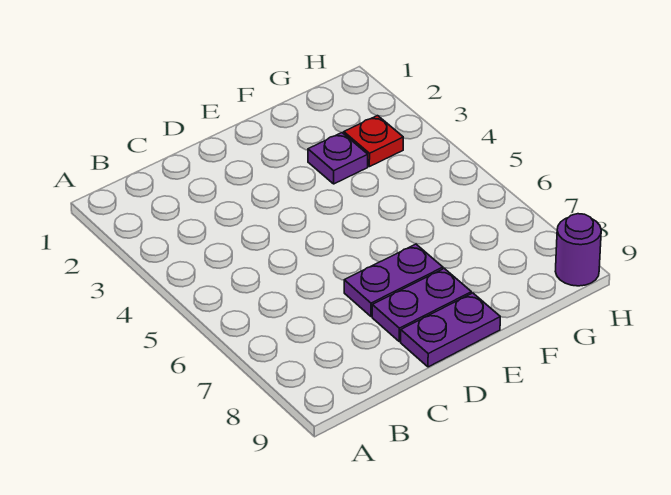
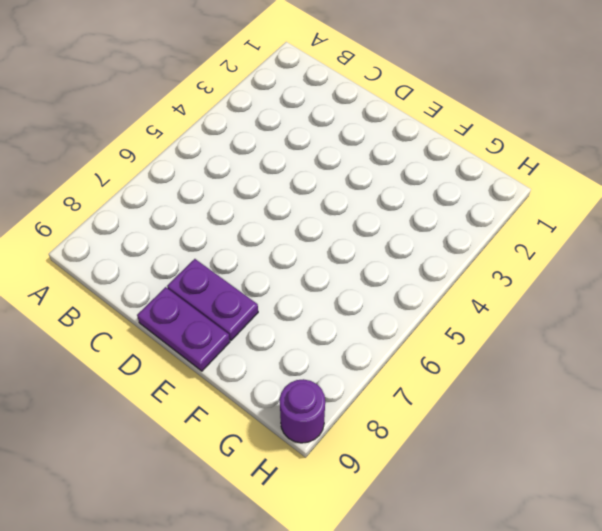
none -> purple 1x2 plate [344,244,443,316]
none -> purple 1x1 plate [308,133,368,184]

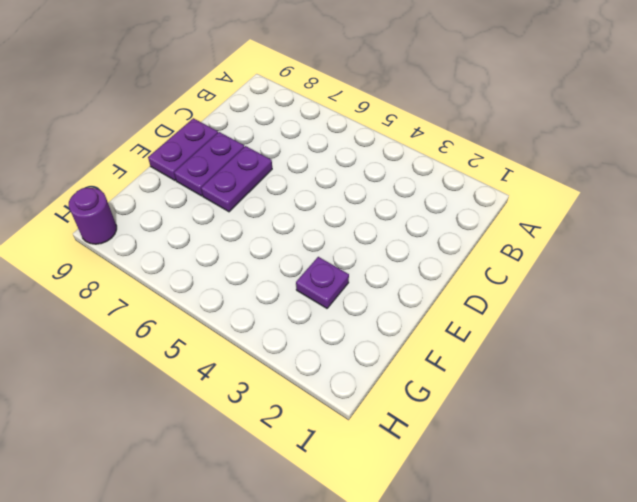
none -> red 1x1 plate [344,116,403,167]

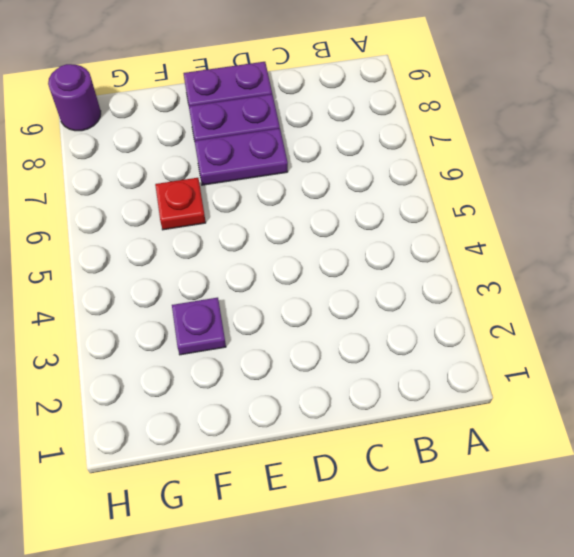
red 1x1 plate [155,178,206,230] -> red 1x1 plate moved to [344,116,403,167]

